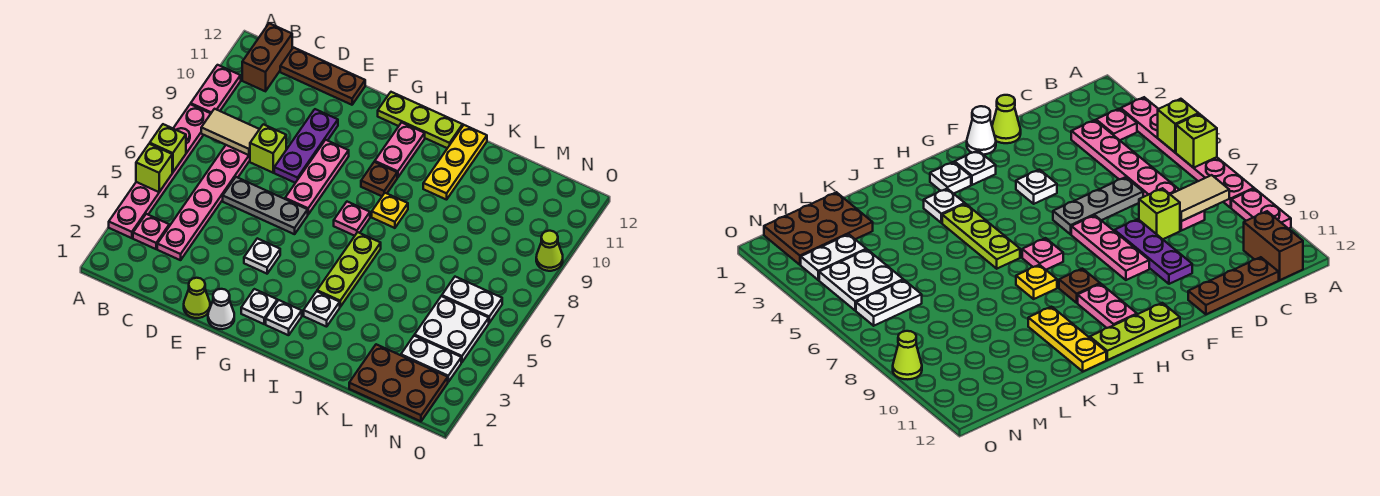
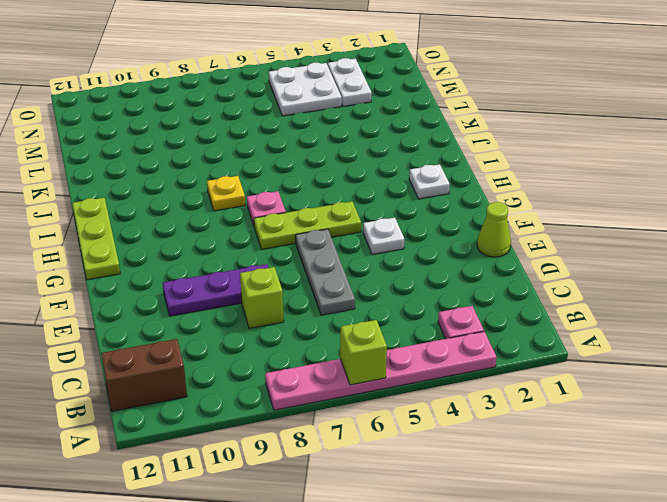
lime 1x3 plate [254,202,361,249] -> lime 1x3 plate moved to [317,232,381,307]
none -> pink 1x2 plate [191,65,241,113]
none -> pink 1x6 plate [157,145,250,260]
none -> brown 1x3 plate [280,48,365,105]
none -> white 1x1 cone [208,289,234,329]

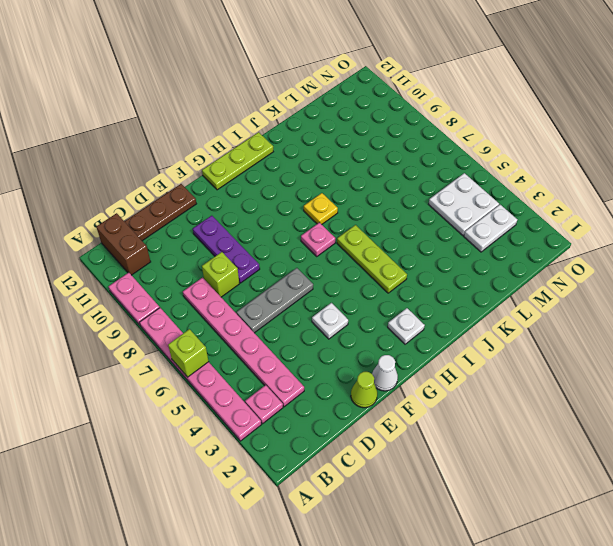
none -> pink 1x3 plate [285,140,349,214]
none -> white 1x1 plate [241,289,277,324]
none -> brown 1x1 plate [361,162,397,196]
none -> pink 1x2 plate [375,123,425,178]

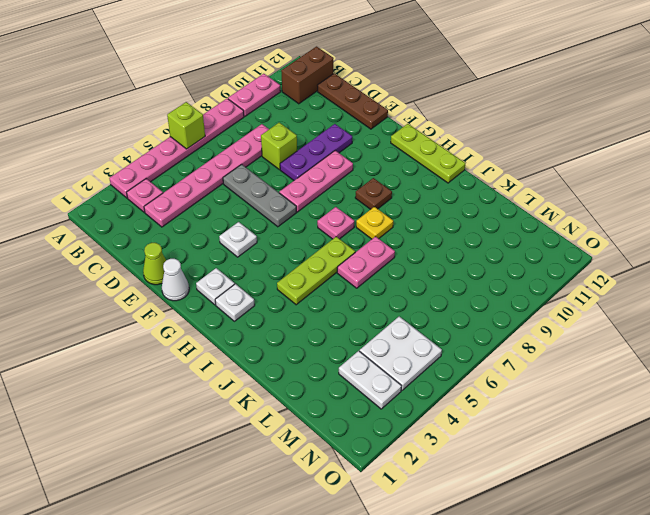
pink 1x2 plate [337,236,395,288] -> pink 1x2 plate moved to [375,123,425,178]
none -> white 1x1 plate [304,291,340,327]
none -> yellow 1x3 plate [423,125,487,200]
none -> brown 2x3 plate [349,344,448,421]
none -> white 1x2 plate [442,277,502,323]

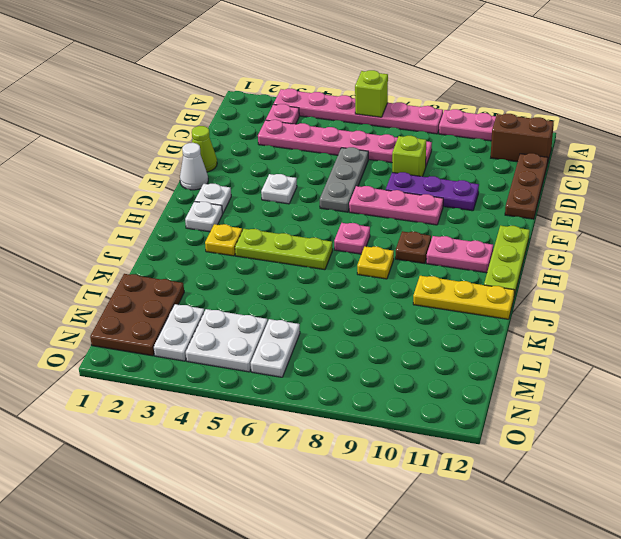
yellow 1x1 plate [205,224,242,256] -> white 1x1 plate [304,291,340,327]
none -> lime 1x1 cone [536,231,563,271]
none -> lime 1x1 brick [136,144,172,192]
none -> tan 1x2 tile [201,109,259,155]

